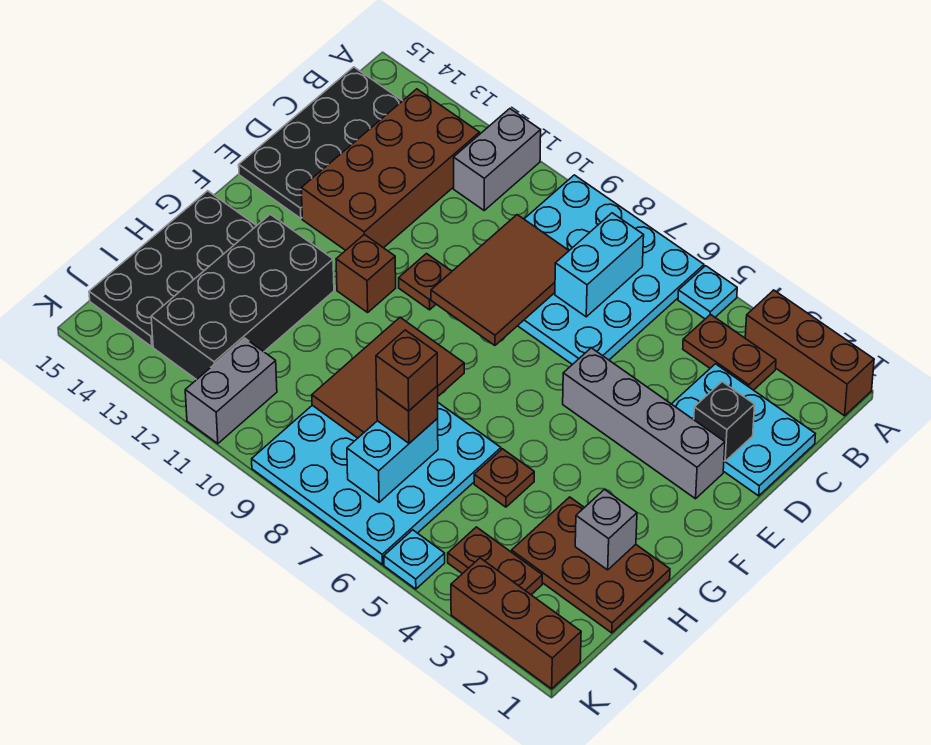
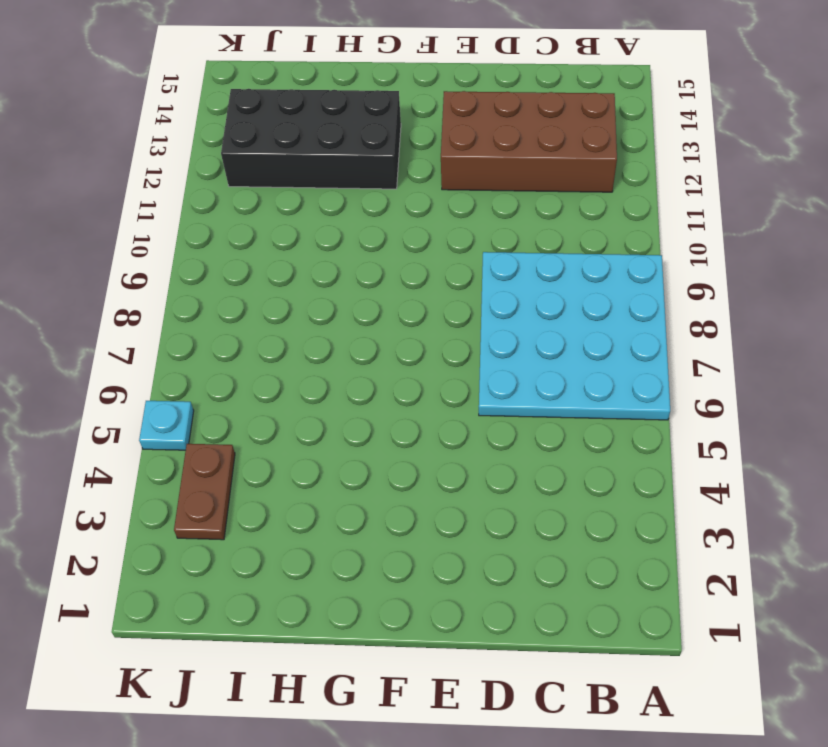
none -> brown 1x3 brick [745,290,874,416]
none -> cyan 1x1 plate [678,266,737,319]
none -> grey 1x2 brick [454,109,541,210]

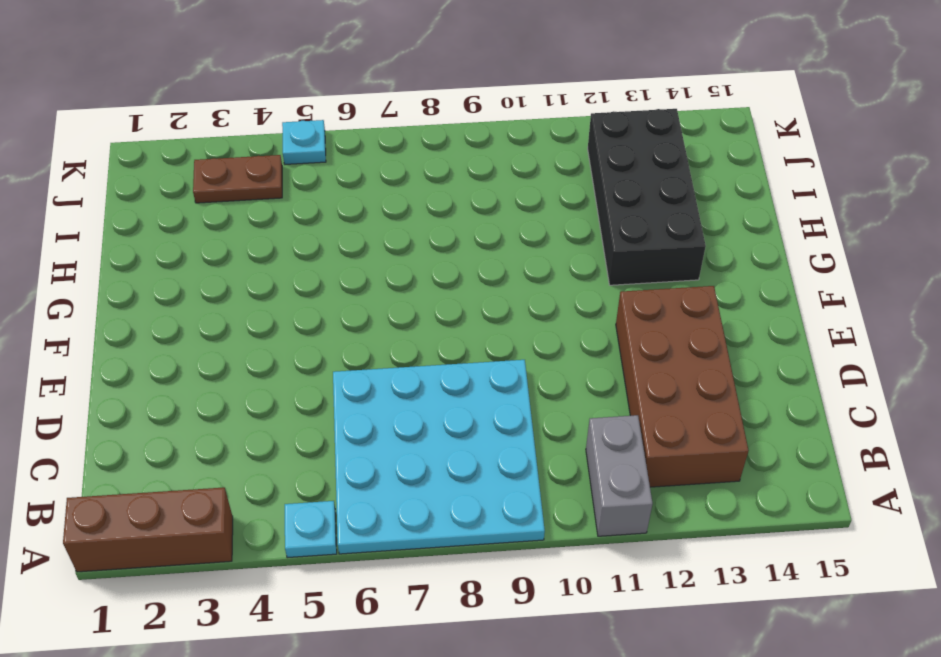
none -> brown 1x2 plate [683,315,776,390]
none -> black 2x4 plate [239,67,402,218]
none -> cyan 2x3 plate [672,364,815,496]

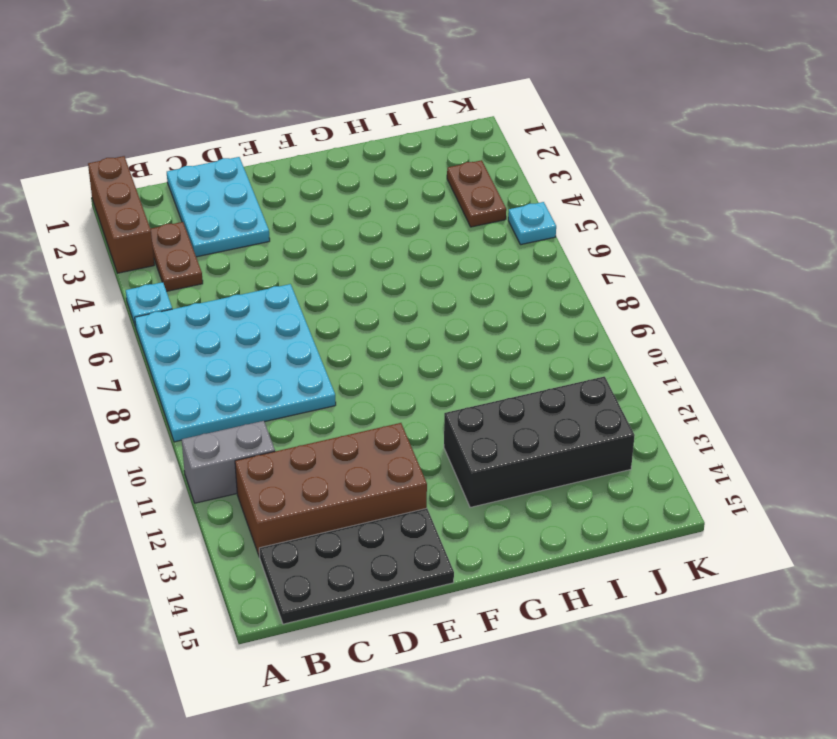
none -> grey 1x4 brick [563,348,725,499]
none -> brown 1x1 plate [399,254,452,310]
none -> brown 1x1 brick [336,234,396,312]

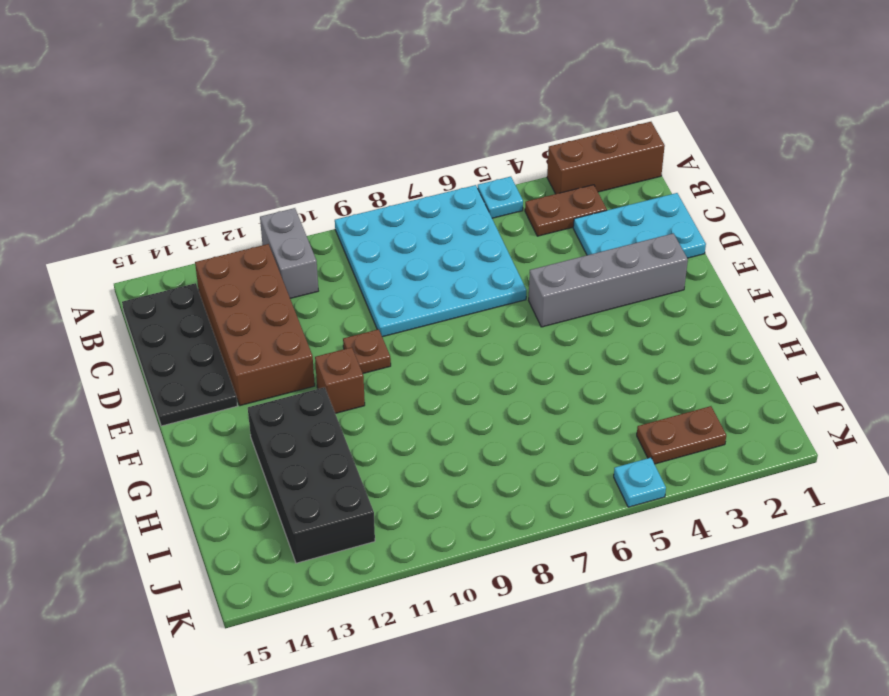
none -> black 2x4 plate [89,191,257,347]
none -> brown 2x3 plate [511,497,670,633]
none -> brown 1x1 plate [474,449,534,507]

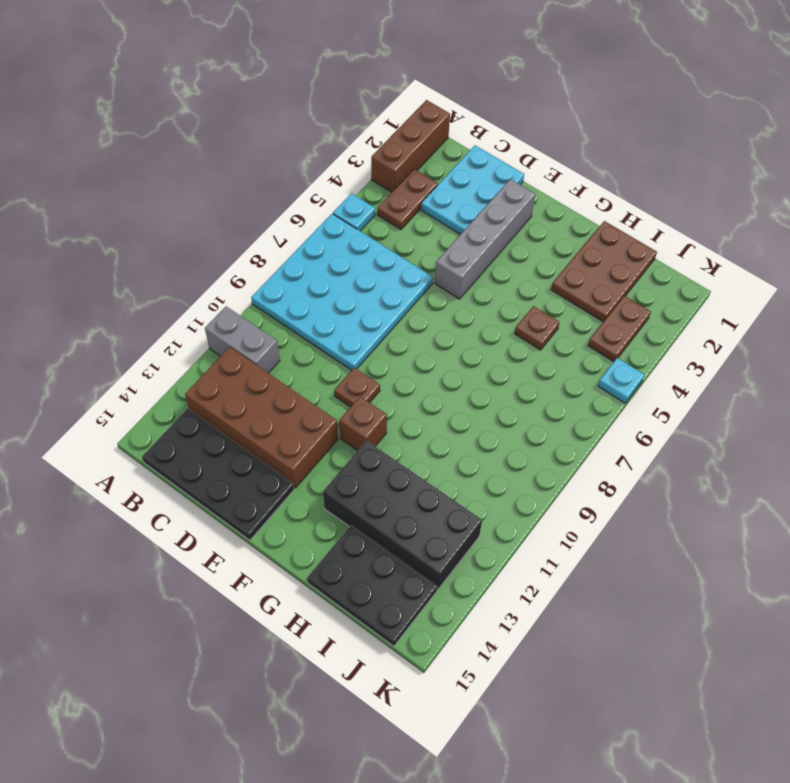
black 2x3 plate [307,525,438,646] -> black 2x4 plate [89,191,257,347]
none -> cyan 4x4 plate [252,403,501,564]
none -> grey 1x2 brick [185,338,277,444]
none -> brown 1x3 brick [451,558,581,689]

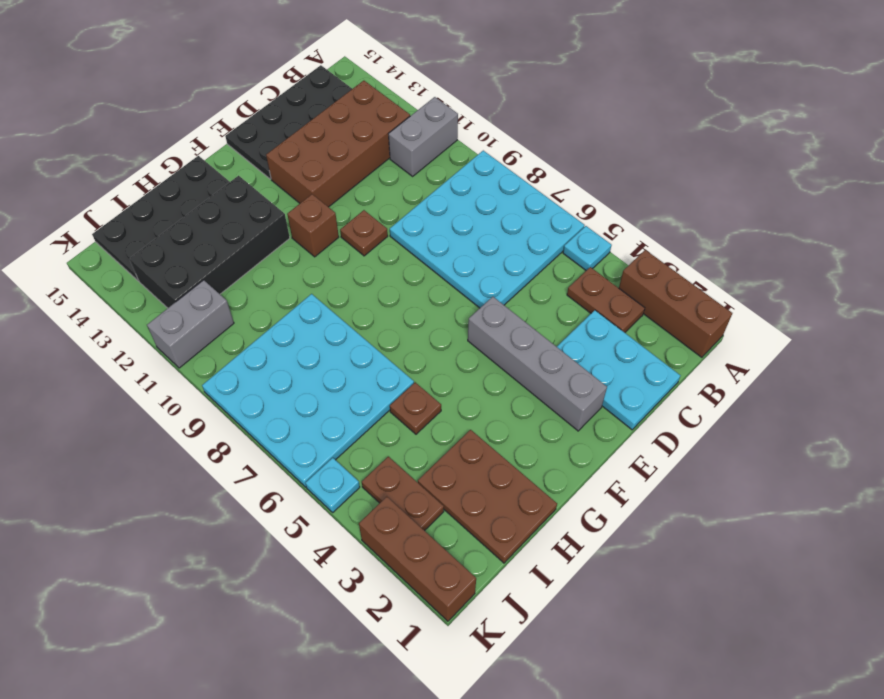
none -> cyan 1x2 brick [555,213,644,317]
none -> brown 2x3 tile [431,215,569,345]
none -> black 1x1 brick [694,382,755,461]

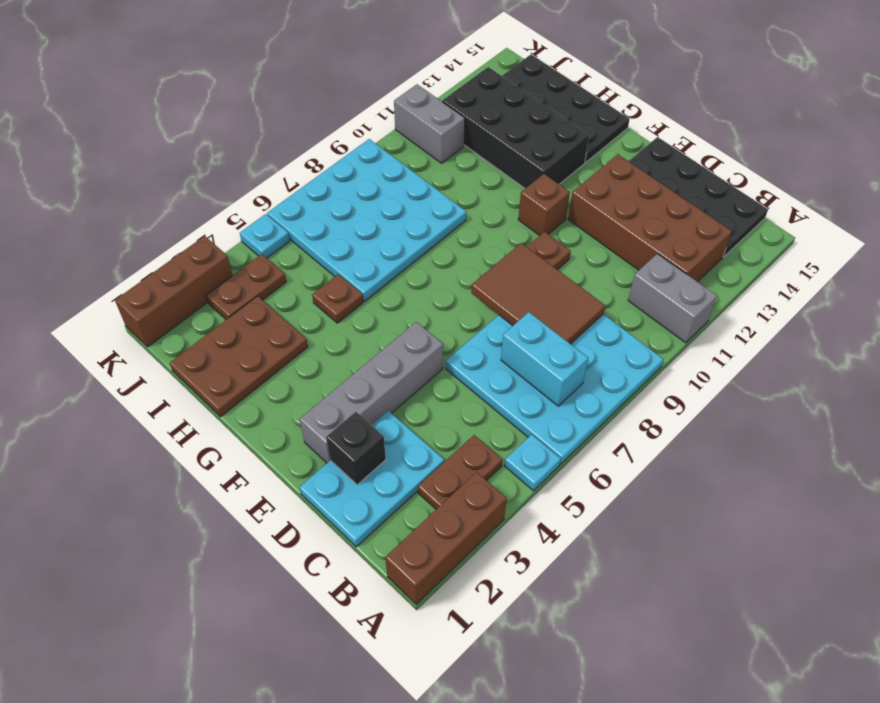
none -> brown 2x3 tile [312,317,464,438]
none -> grey 1x1 brick [575,490,637,570]
none -> cyan 1x2 brick [347,418,438,502]

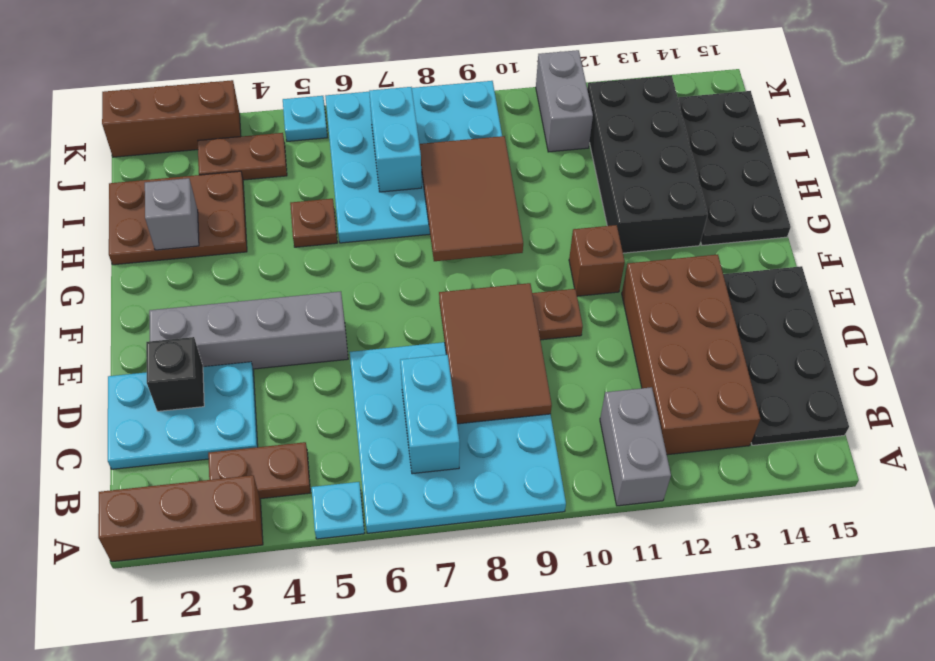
none -> brown 1x1 brick [377,386,438,443]
none -> brown 1x1 brick [376,330,438,411]

